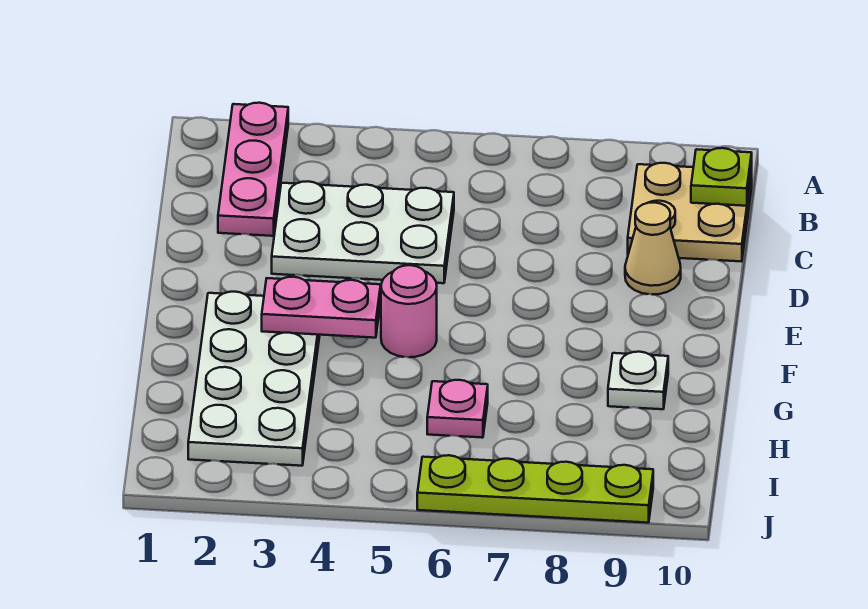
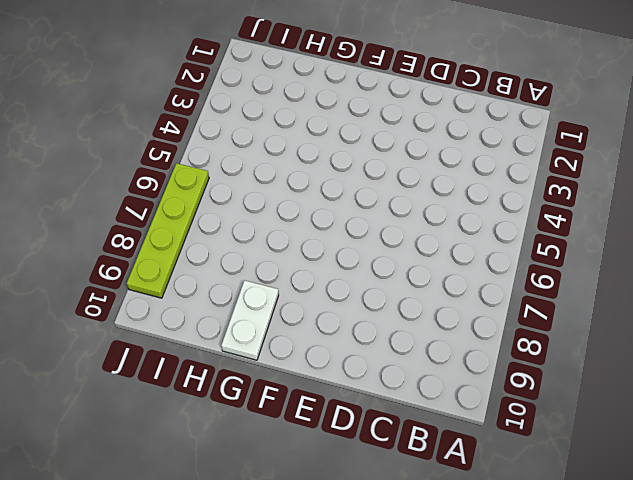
white 1x2 plate [221,280,279,360] -> white 1x1 plate [608,352,668,409]
none -> pink 1x3 plate [218,103,288,236]
none -> tan 2x2 plate [628,163,752,262]

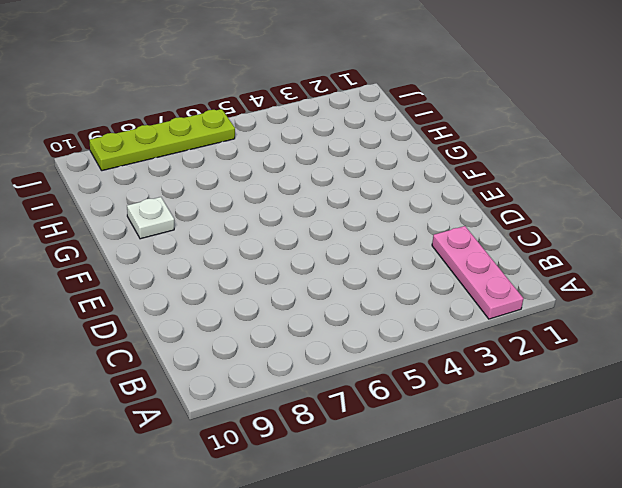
none -> tan 2x2 plate [628,163,752,262]
none -> white 2x3 plate [272,181,454,283]

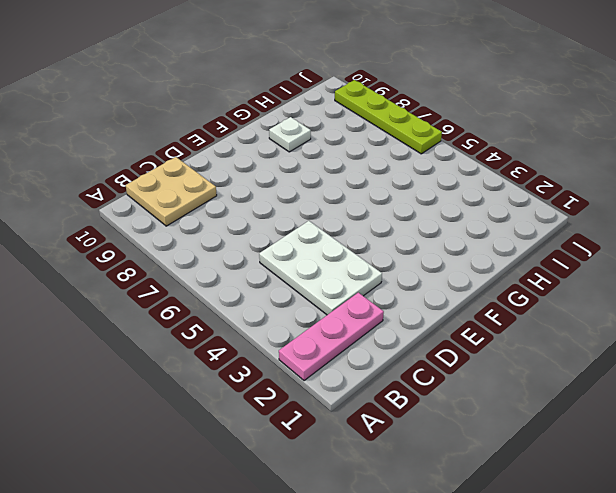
none -> tan 1x1 cone [625,202,681,295]
none -> white 2x4 plate [188,292,320,466]

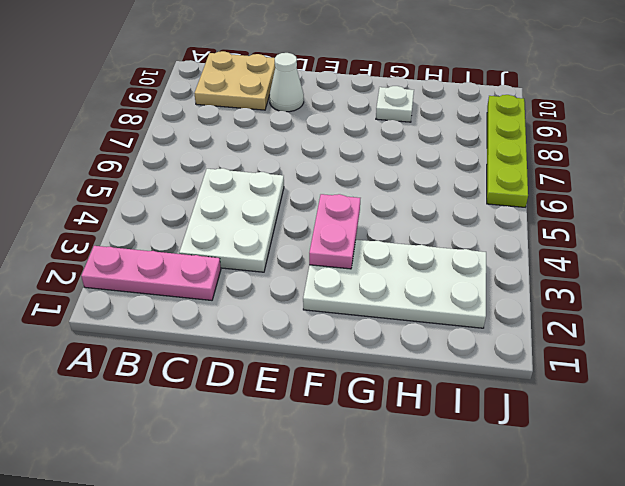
white 1x1 cone [270,53,304,112] -> tan 1x1 cone [625,202,681,295]
none -> pink 1x1 round brick [381,265,437,357]
none -> pink 1x1 plate [427,380,488,438]

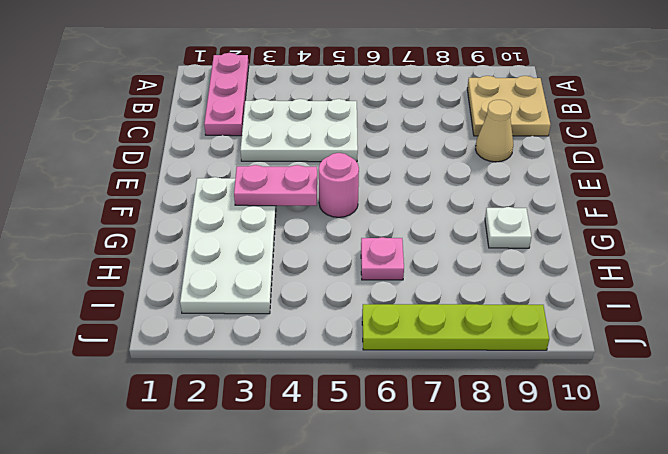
none -> lime 1x1 plate [691,148,752,206]

